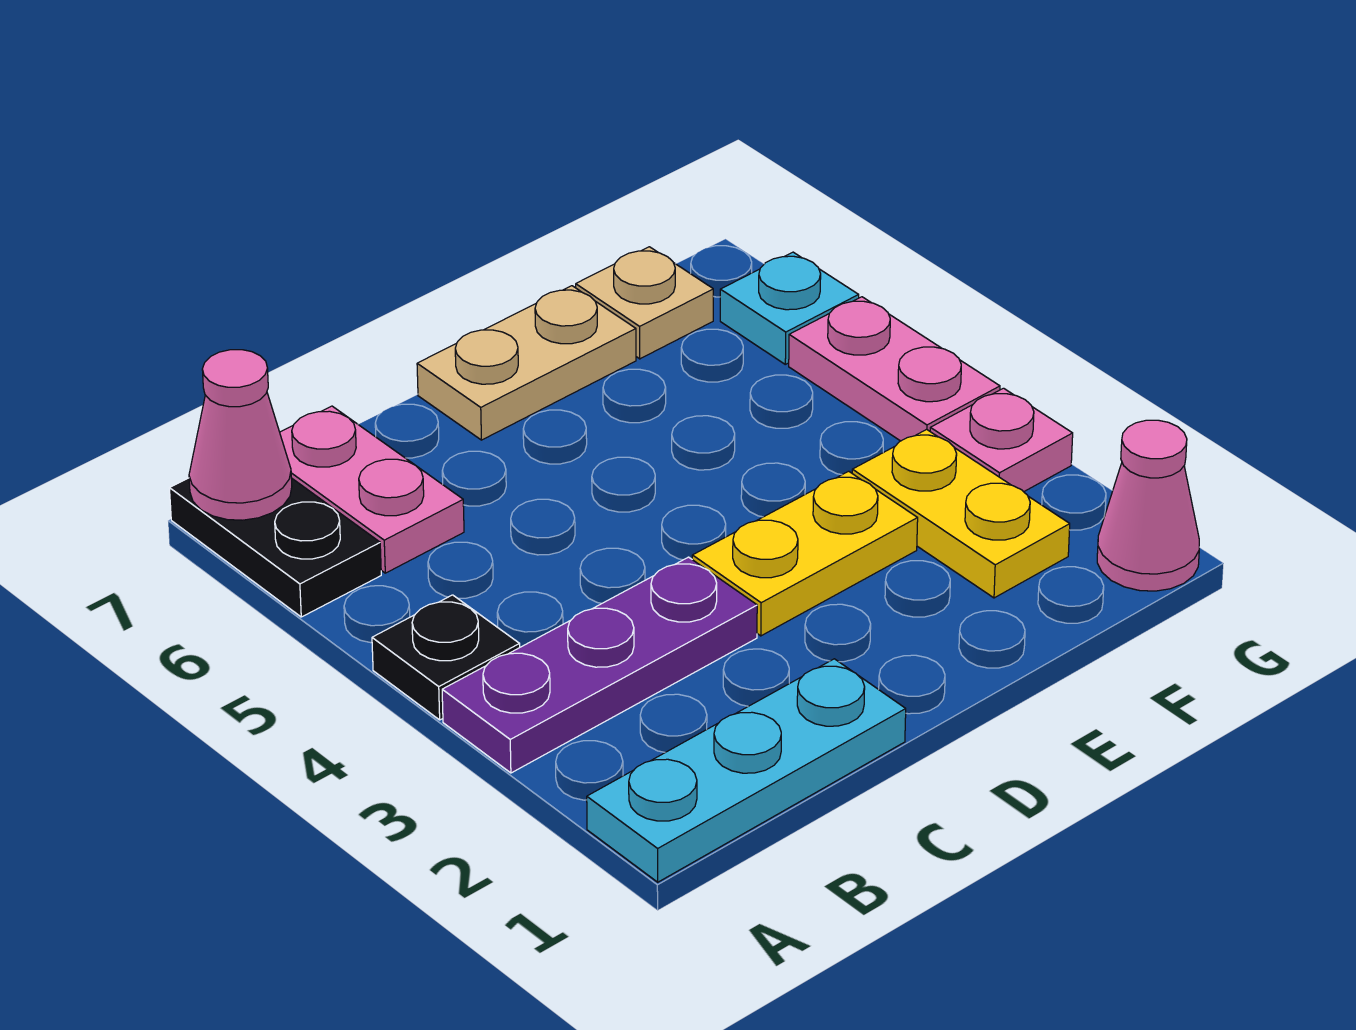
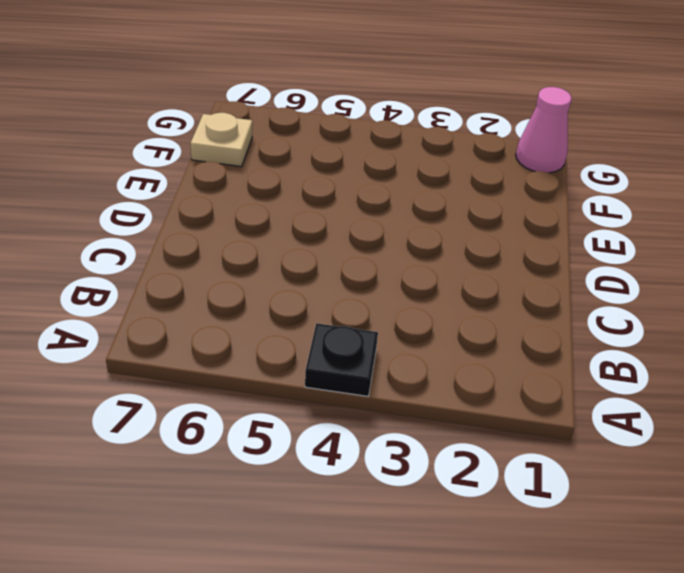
none -> cyan 1x3 plate [587,659,906,882]
none -> purple 1x3 plate [442,557,757,773]
none -> black 1x2 plate [170,478,381,617]

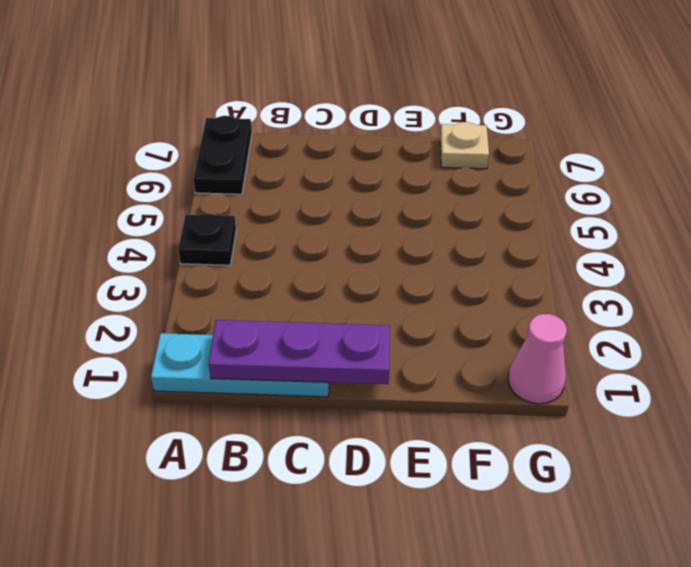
purple 1x3 plate [208,320,390,384] -> purple 1x3 plate moved to [442,557,757,773]
none -> pink 1x2 plate [280,406,464,573]
none -> yellow 1x2 plate [692,471,918,636]
none -> tan 1x2 plate [417,286,636,440]

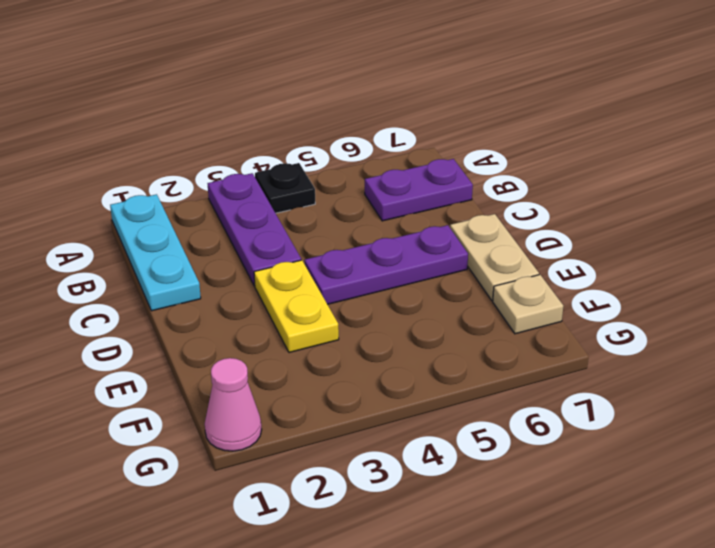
purple 1x2 plate [365,159,473,221] -> pink 1x2 plate [280,406,464,573]
purple 1x3 plate [305,225,468,304] -> none
none -> black 1x2 plate [170,478,381,617]
none -> yellow 1x2 plate [852,429,1070,598]
none -> pink 1x1 plate [930,388,1073,492]

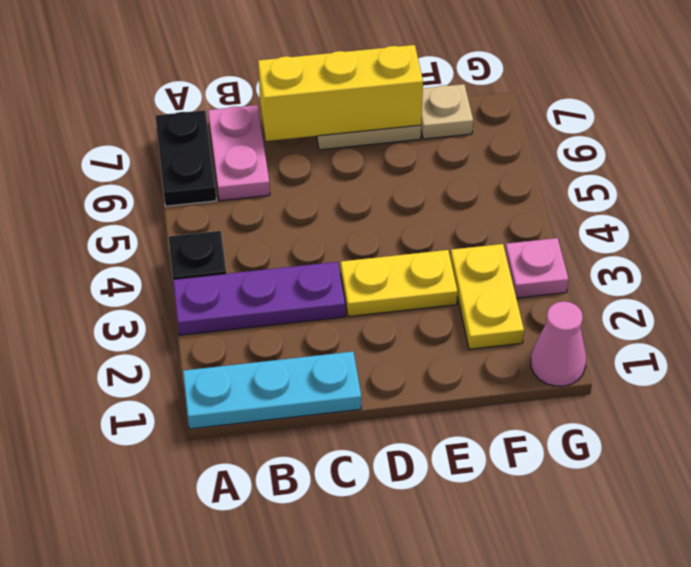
yellow 1x3 brick [258,45,423,141] -> none
none -> pink 1x2 plate [789,297,1000,441]
none -> cyan 1x1 plate [720,252,859,364]
none -> pink 1x1 cone [189,350,292,520]

